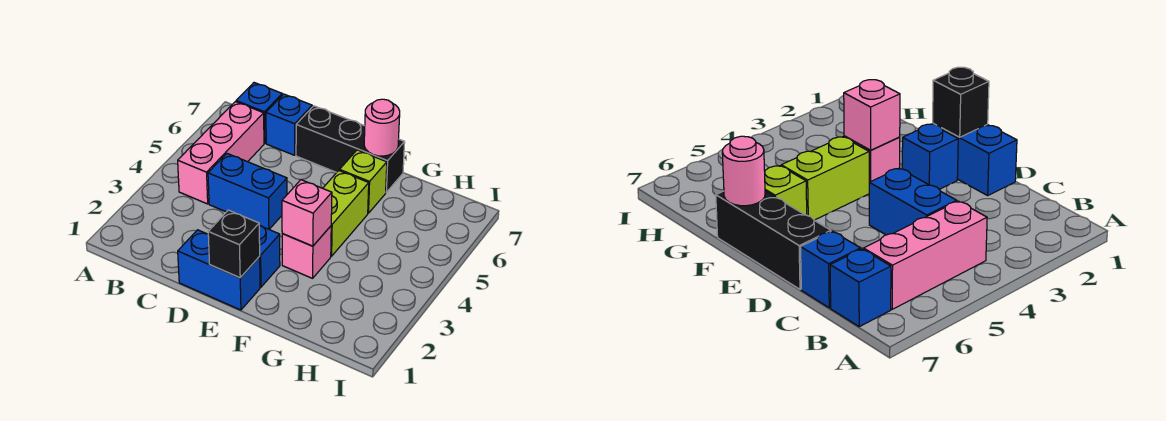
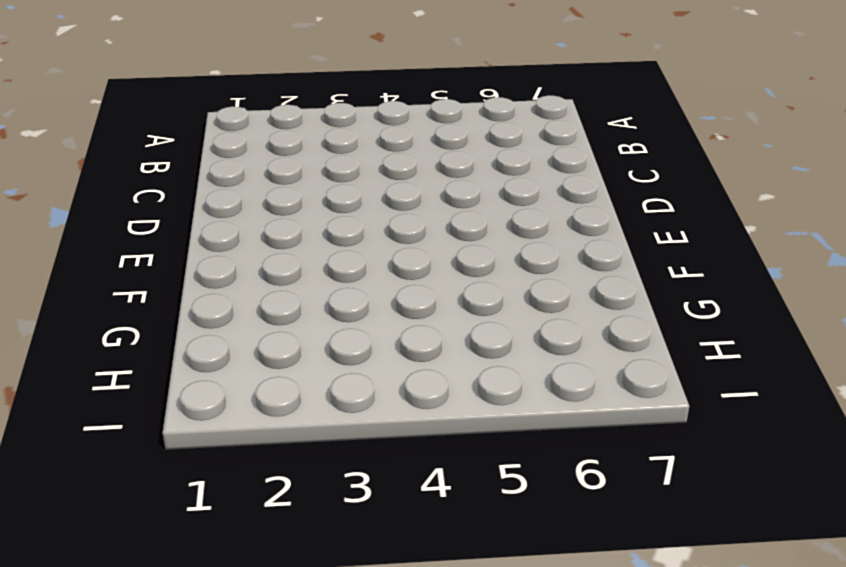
none -> pink 1x3 brick [178,102,264,204]
none -> blue 1x1 brick [236,83,282,143]
none -> blue 1x2 brick [208,154,287,229]

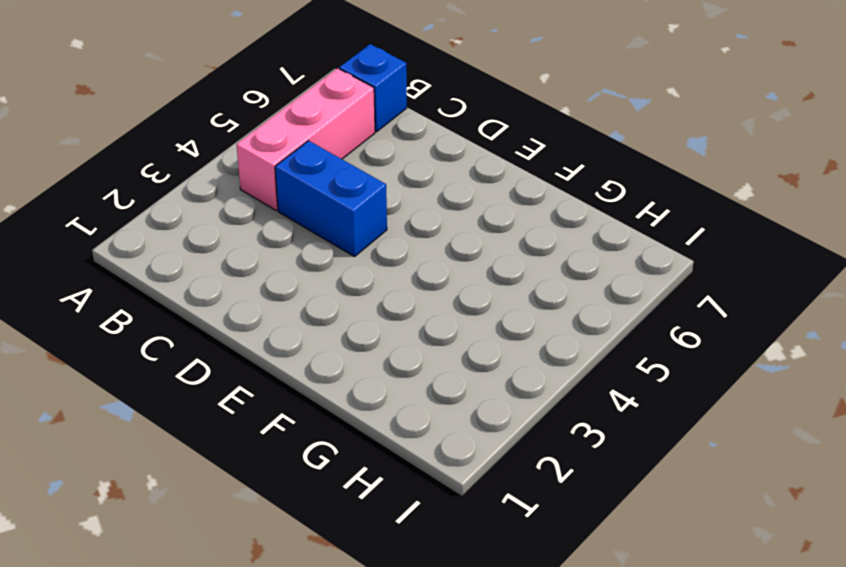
none -> blue 1x1 brick [266,94,312,155]
none -> blue 1x2 brick [178,230,260,310]
none -> black 1x3 brick [296,106,405,192]

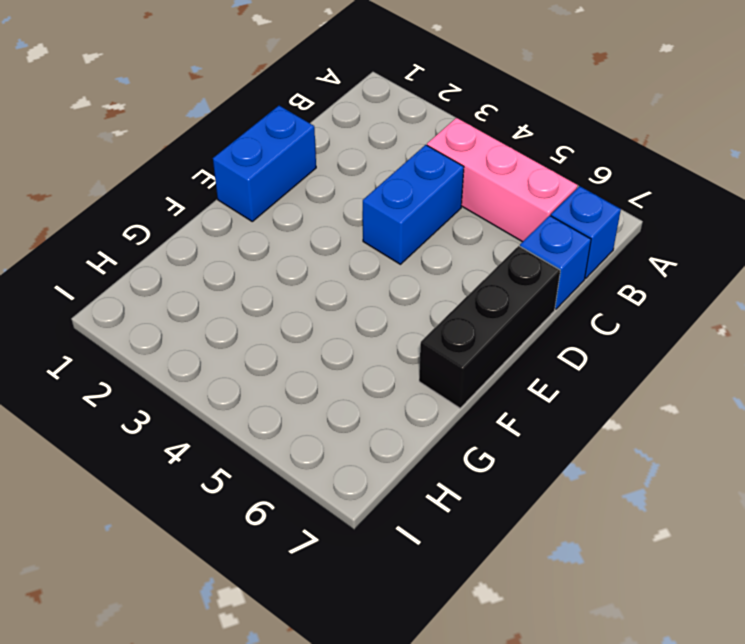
none -> blue 1x1 brick [259,225,280,287]
none -> pink 1x1 brick [282,226,331,278]
none -> lime 1x2 brick [323,171,369,256]

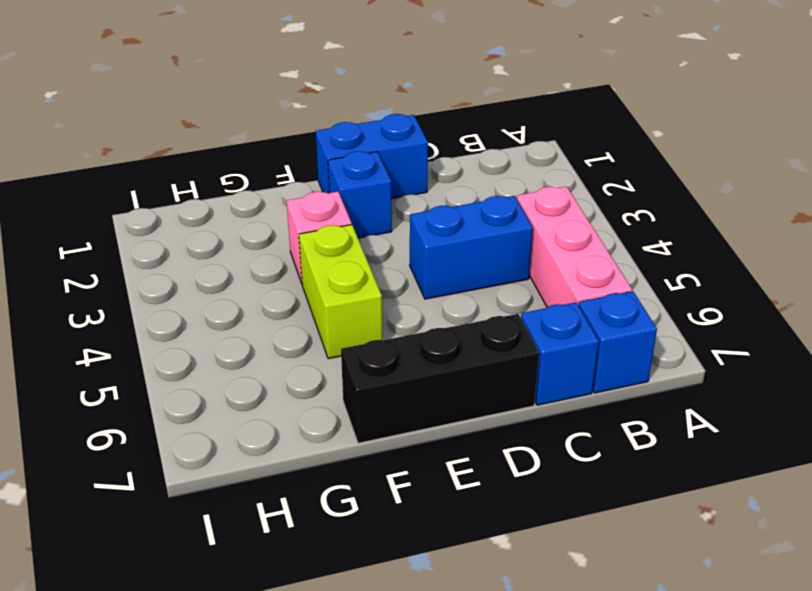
none -> lime 1x1 brick [339,150,387,213]
none -> black 1x1 brick [208,210,260,278]
none -> pink 1x1 brick [282,180,332,246]

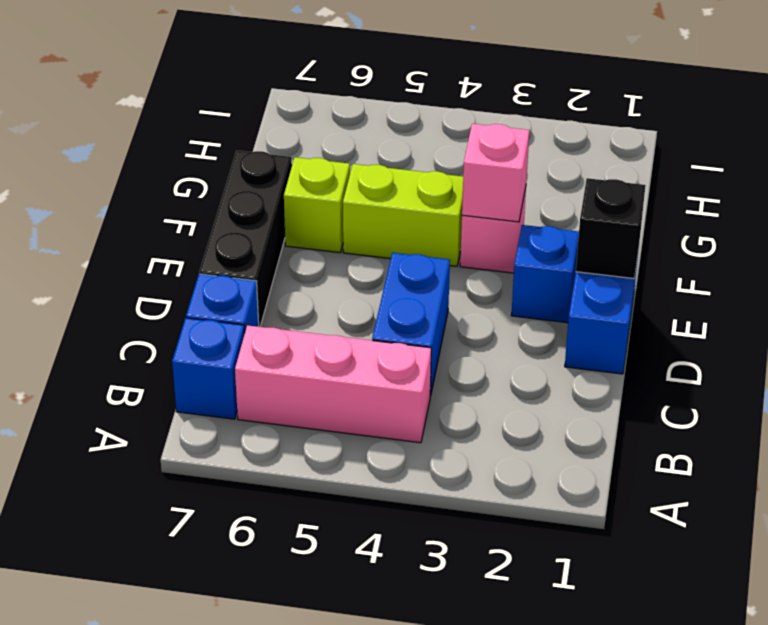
none -> pink 1x1 round brick [364,99,400,156]

